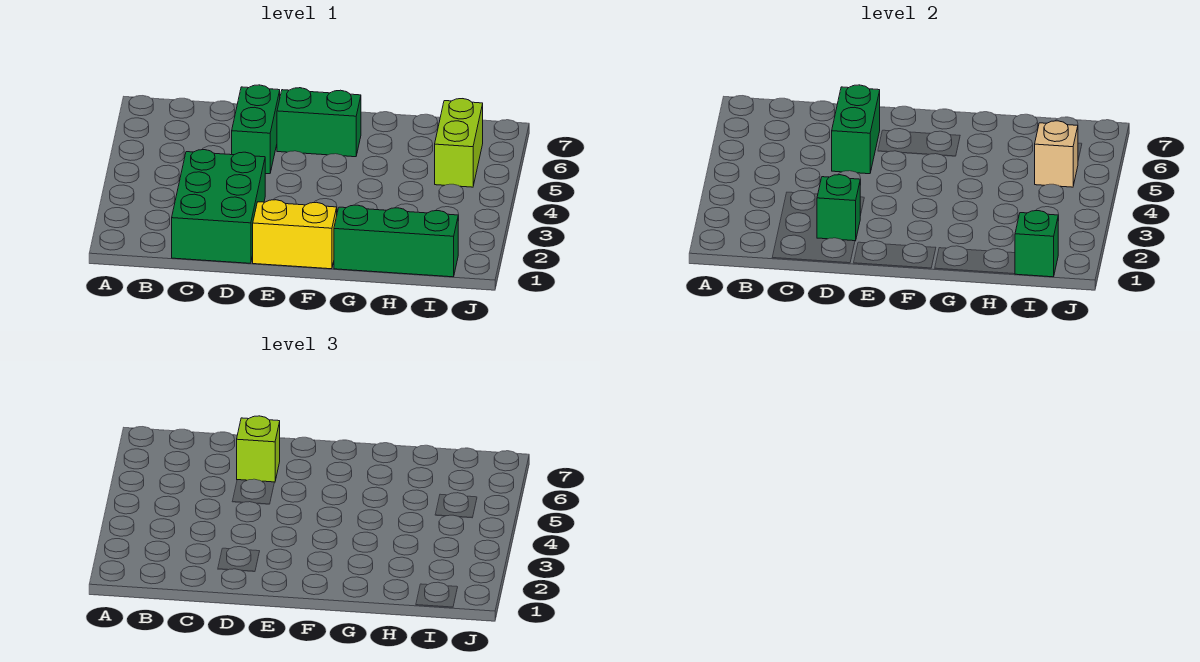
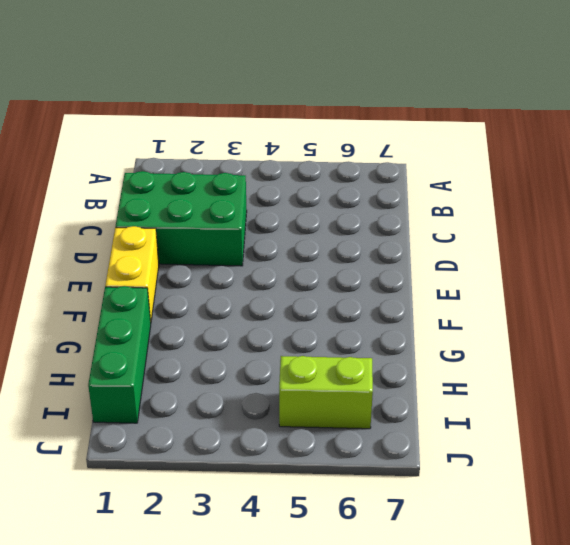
none -> green 1x2 brick [232,85,280,174]
none -> green 1x2 brick [277,88,361,157]

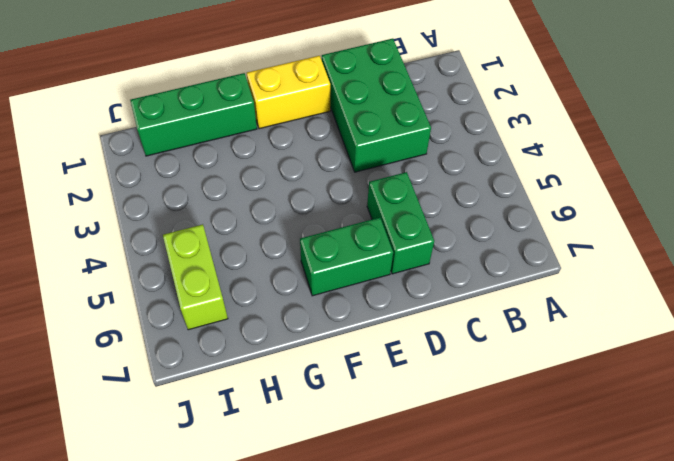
none -> green 1x1 brick [817,175,860,241]
none -> green 1x2 brick [832,85,880,174]

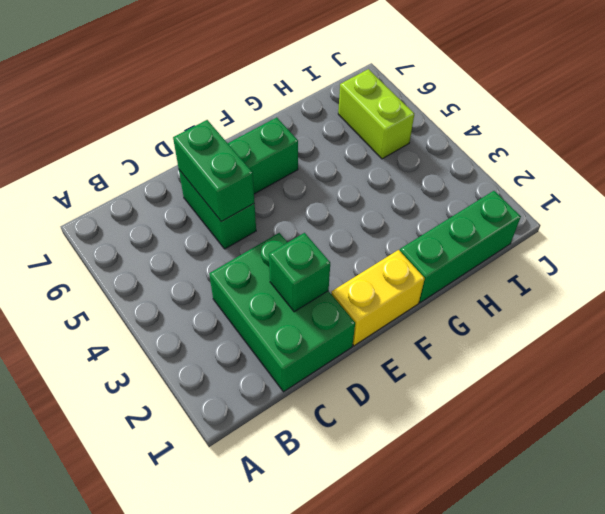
none -> green 1x1 brick [1015,211,1058,277]
none -> tan 1x1 brick [1035,121,1078,187]

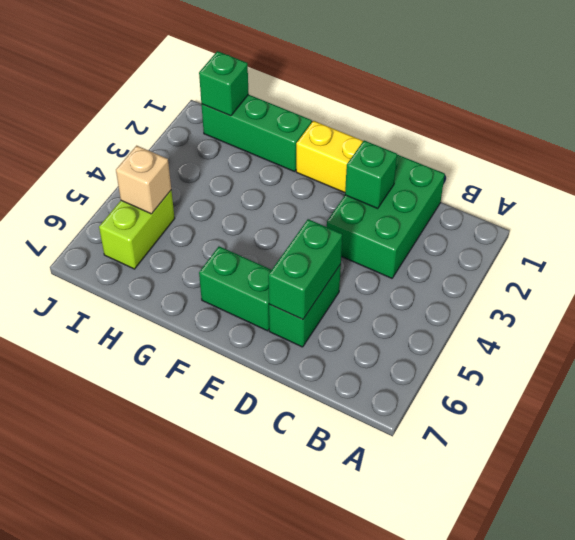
none -> lime 1x1 brick [237,416,280,482]

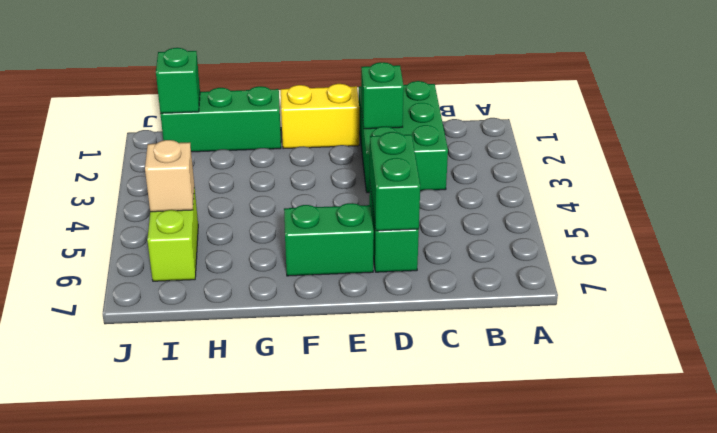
none -> lime 1x1 brick [237,416,280,482]

